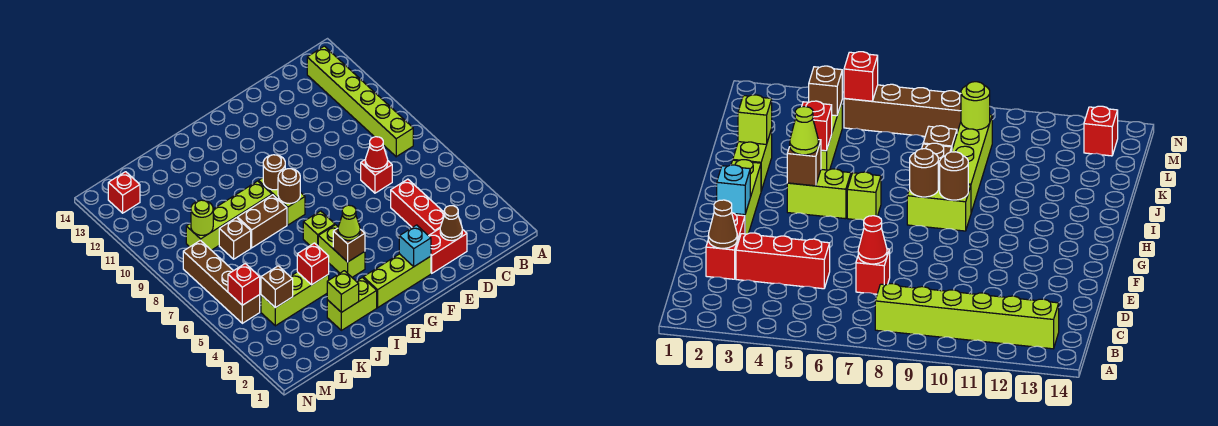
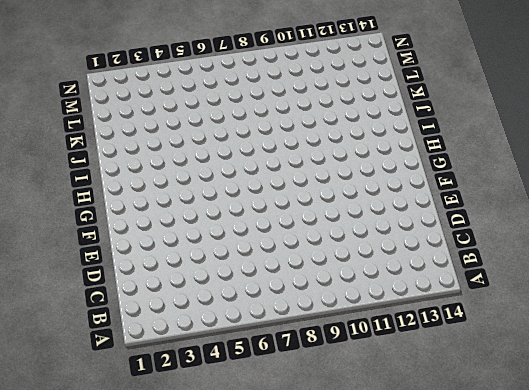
none -> lime 1x6 brick [307,46,413,157]
none -> red 1x2 brick [429,229,467,273]
none -> red 1x3 brick [391,179,444,236]

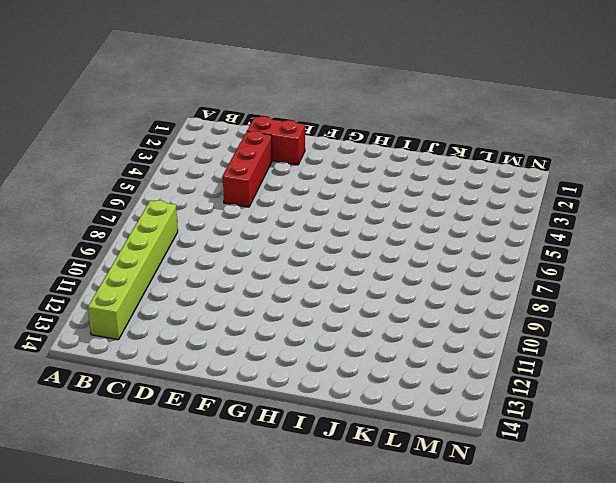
none -> red 1x1 brick [361,160,392,193]
none -> lime 1x3 brick [363,254,431,308]
none -> lime 1x2 brick [318,225,365,277]

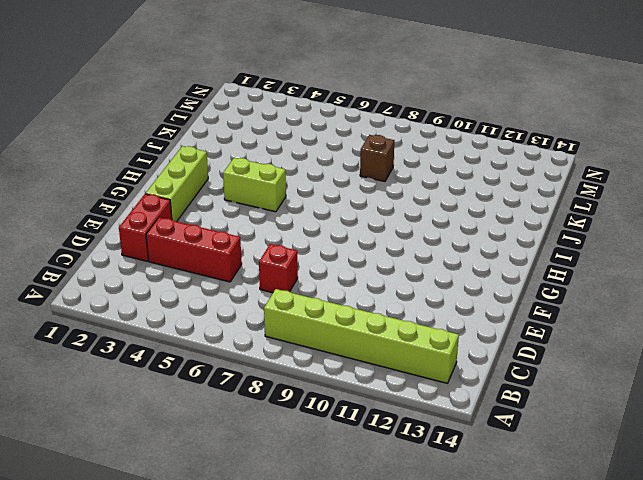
none -> lime 1x1 brick [303,211,335,246]
none -> lime 1x2 brick [259,178,305,225]
none -> lime 1x2 brick [327,277,377,330]

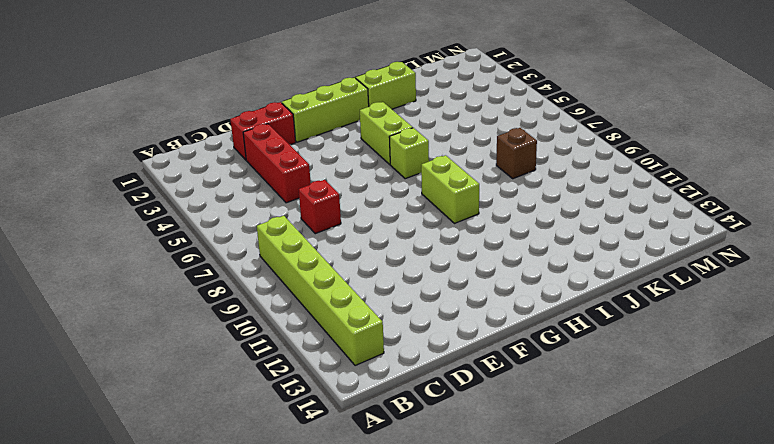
none -> brown 1x2 brick [237,195,287,248]
none -> lime 1x4 brick [186,181,272,250]
none -> lime 1x3 brick [261,272,329,326]

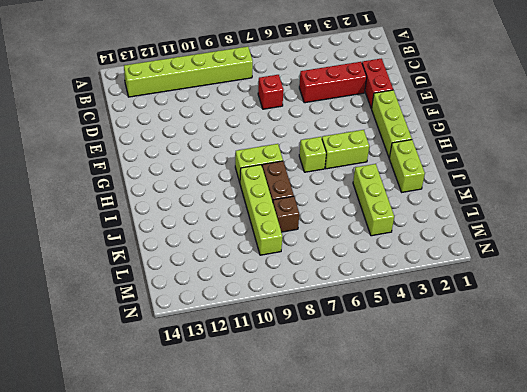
none -> brown 1x4 brick [183,240,260,323]
none -> red 1x1 brick [108,172,140,213]
none -> brown 1x1 cone [440,206,462,241]

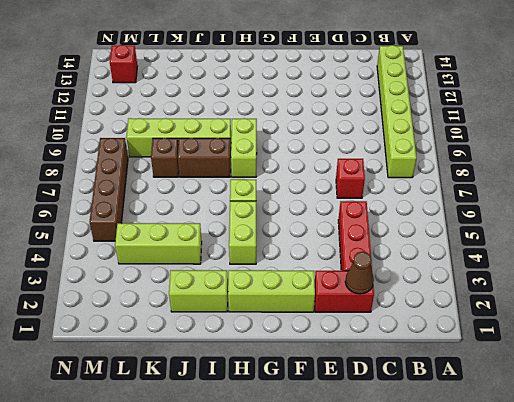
none -> red 1x1 cone [365,137,388,172]
none -> cyan 1x1 brick [399,225,431,266]
none -> brown 1x1 brick [333,228,365,262]

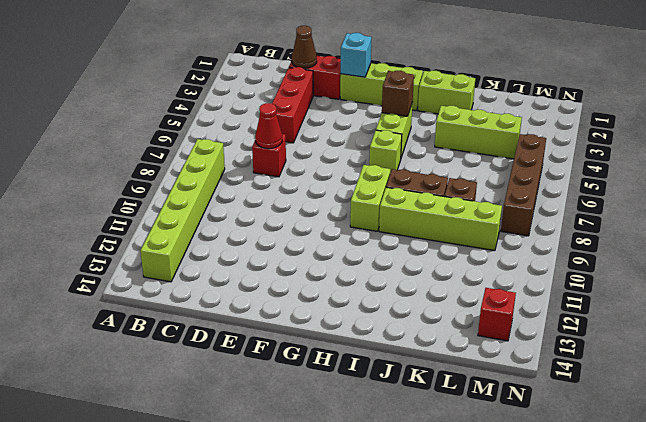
none -> brown 1x1 round brick [278,169,300,204]
none -> brown 1x1 round brick [263,155,285,190]
none -> lime 1x1 brick [327,271,359,312]

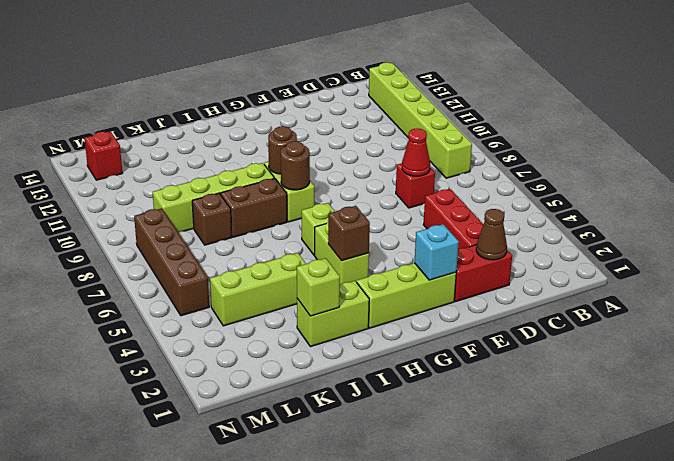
none -> red 1x1 brick [297,243,329,285]
none -> brown 1x1 brick [261,266,293,308]
none -> lime 1x1 round brick [191,200,213,235]

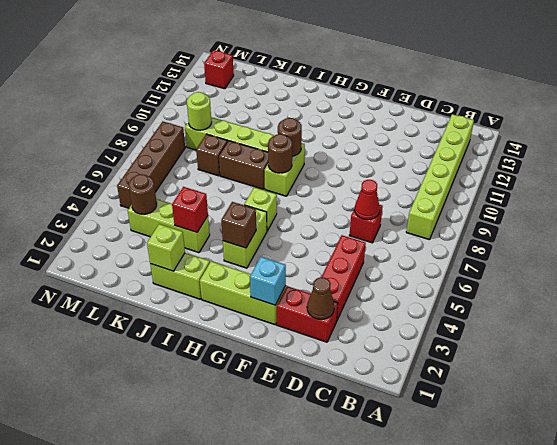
brown 1x1 round brick [129,174,157,214] -> brown 1x1 brick [261,266,293,308]
none -> red 1x1 brick [228,264,260,305]
none -> lime 1x1 cone [338,205,360,240]

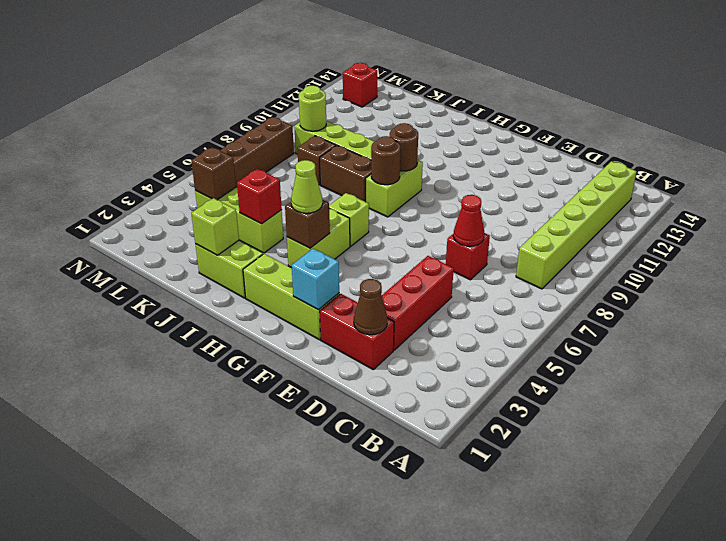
none -> red 1x1 brick [228,264,260,305]

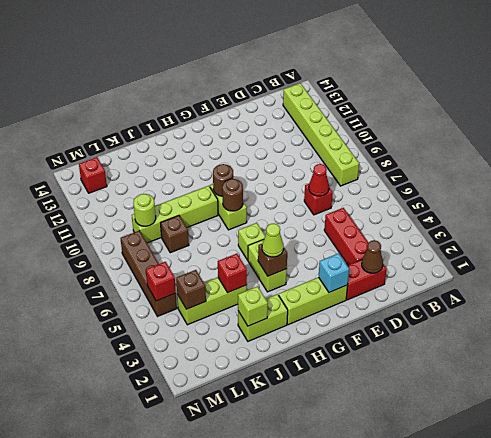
none -> brown 1x2 brick [237,195,287,248]

